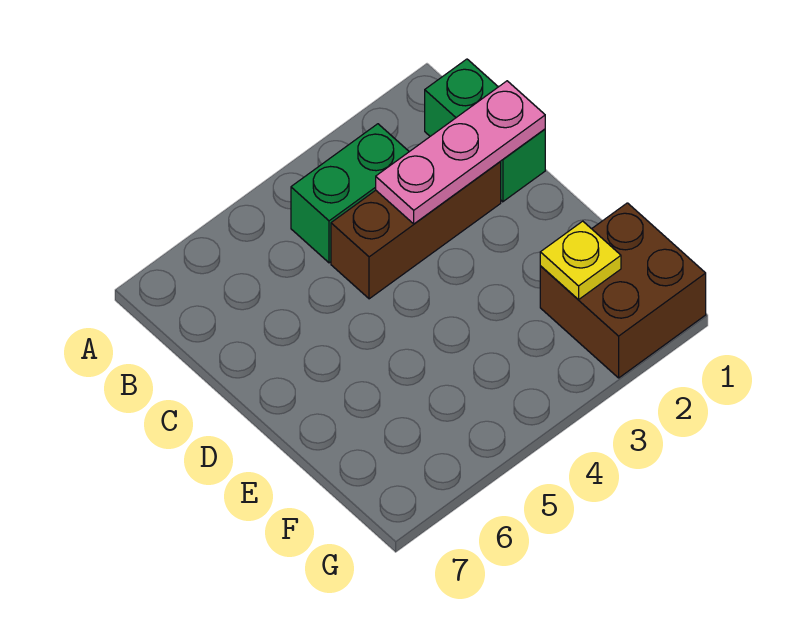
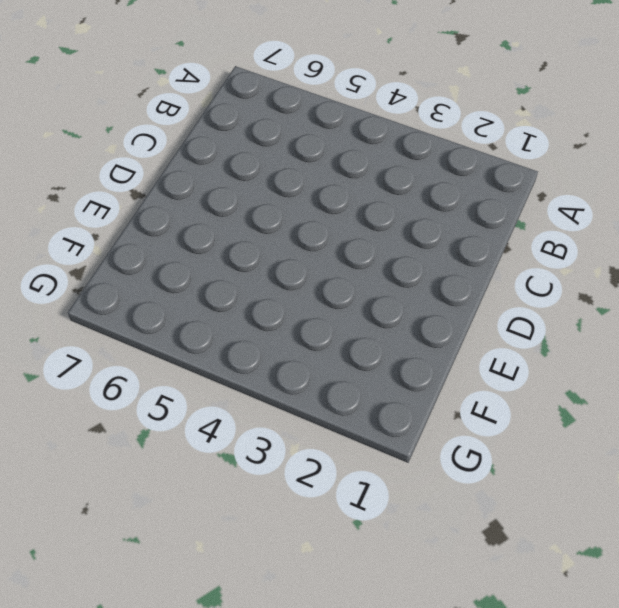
none -> green 1x2 brick [425,59,545,202]
none -> green 1x2 brick [291,124,409,263]

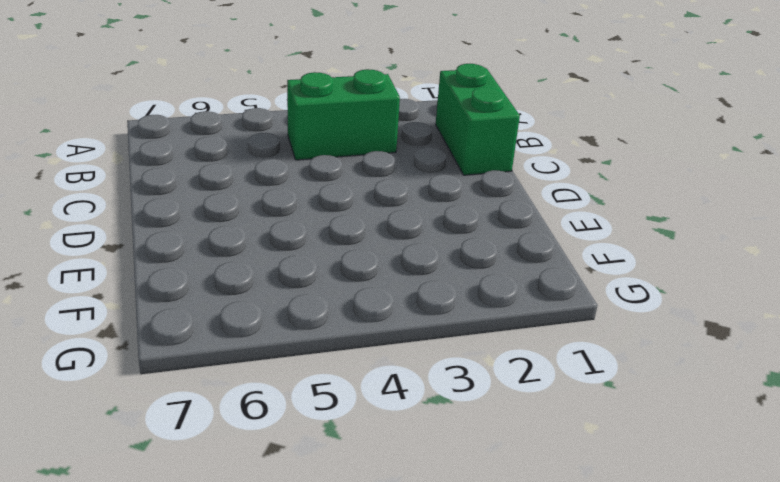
none -> brown 1x3 brick [331,161,501,299]
none -> brown 2x2 brick [540,203,706,378]

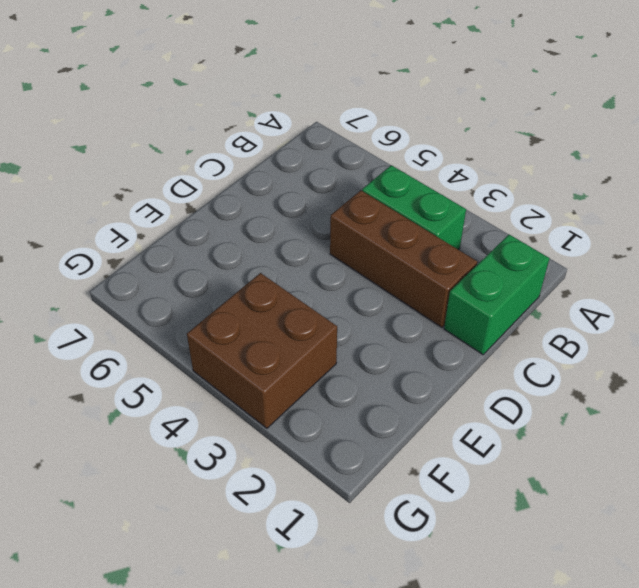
brown 2x2 brick [187,273,337,428] -> brown 2x2 brick moved to [540,203,706,378]
none -> pink 1x3 plate [376,81,545,224]
none -> yellow 1x1 plate [540,221,621,299]

